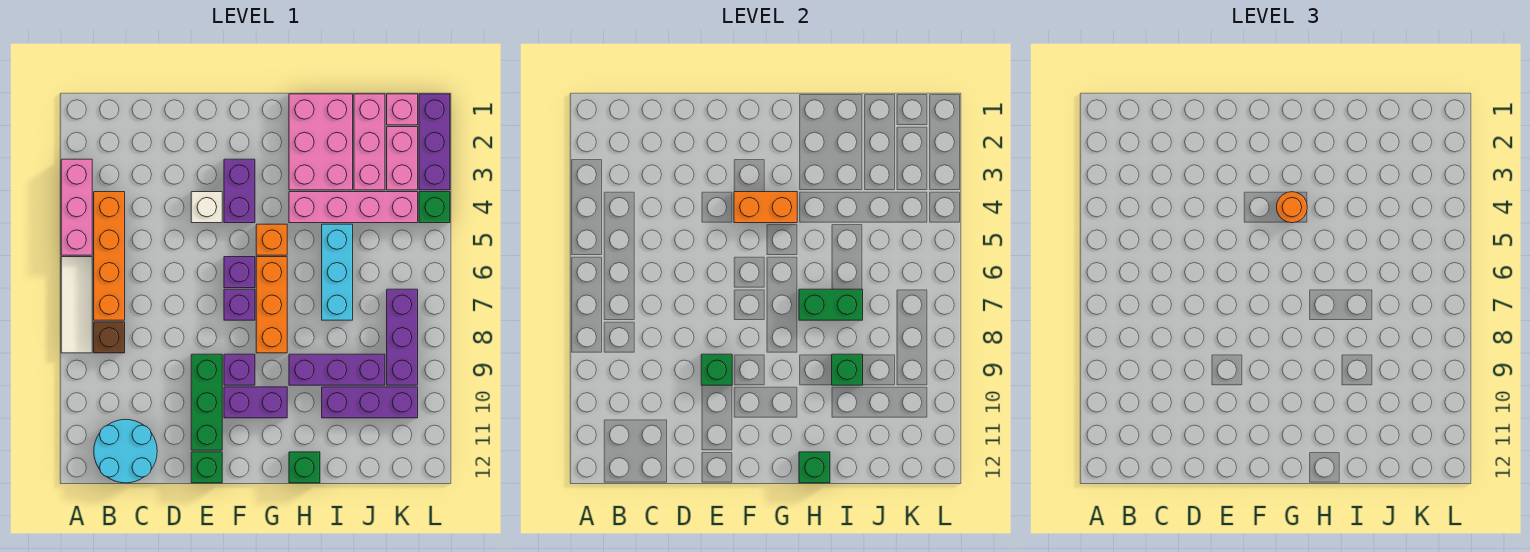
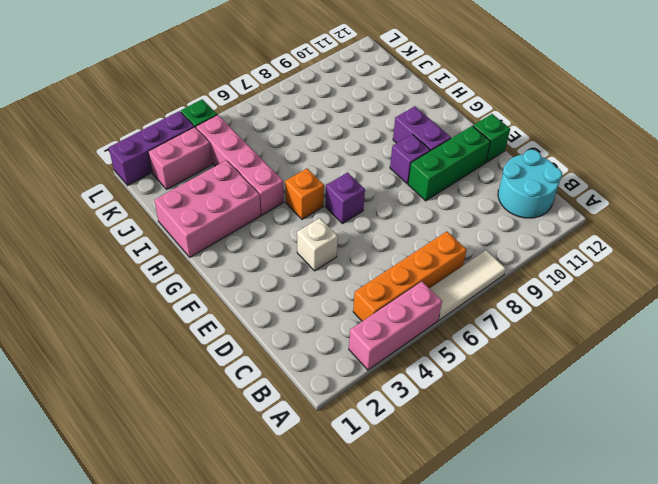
none -> brown 1x1 brick [94,322,125,353]
none -> purple 1x2 brick [224,159,255,223]
none -> purple 1x1 brick [224,289,255,320]
none -> orange 1x3 brick [256,257,287,353]

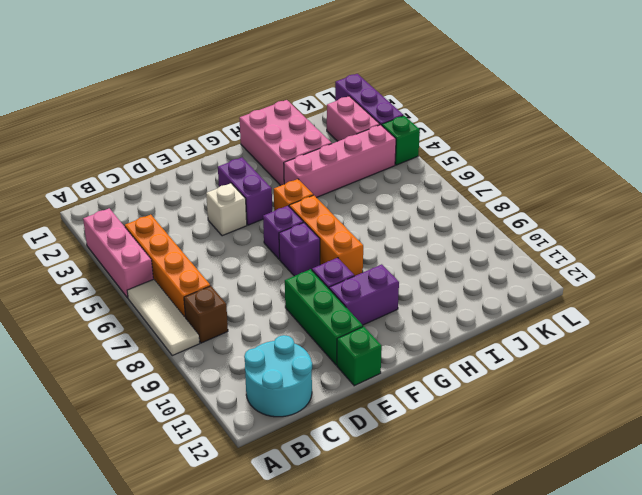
none -> purple 1x3 brick [289,354,385,385]
none -> green 1x1 brick [289,452,320,483]
none -> cyan 1x3 brick [322,224,353,320]
none -> purple 1x3 brick [322,387,418,418]

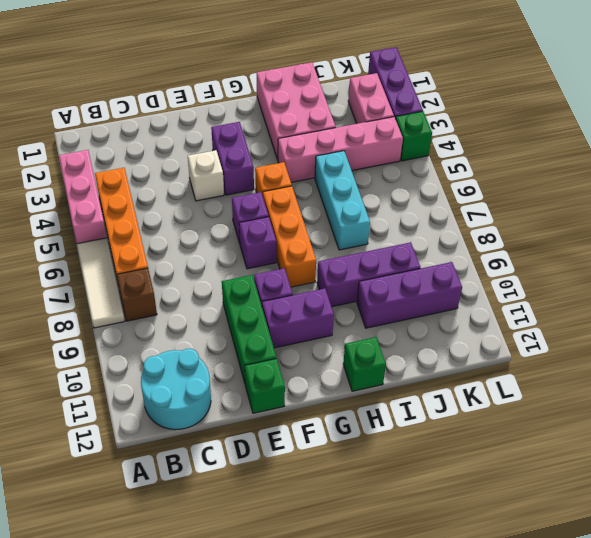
none -> pink 1x3 brick [354,94,385,190]
none -> pink 1x1 brick [387,94,418,125]
none -> purple 1x3 brick [387,289,418,385]
none -> green 1x1 brick [701,354,732,385]

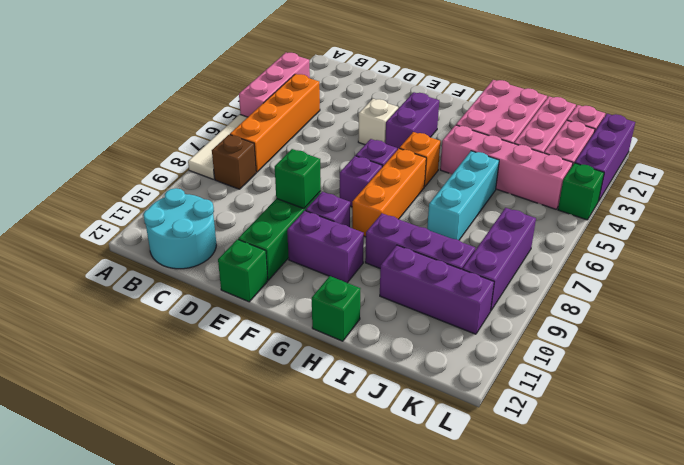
none -> orange 1x2 brick [734,192,797,223]
none -> green 1x2 brick [799,289,863,320]
none -> green 1x1 brick [799,452,830,483]
none -> green 1x1 brick [832,354,863,385]

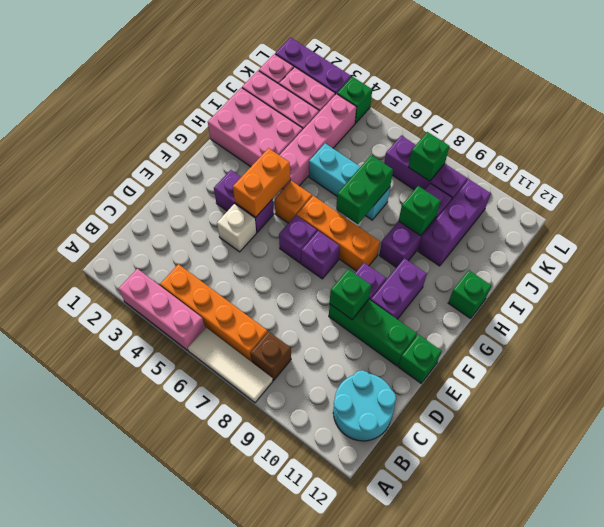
green 1x1 brick [408,132,449,181] -> green 1x1 brick moved to [799,452,830,483]
none -> orange 1x1 round brick [1277,192,1307,223]

